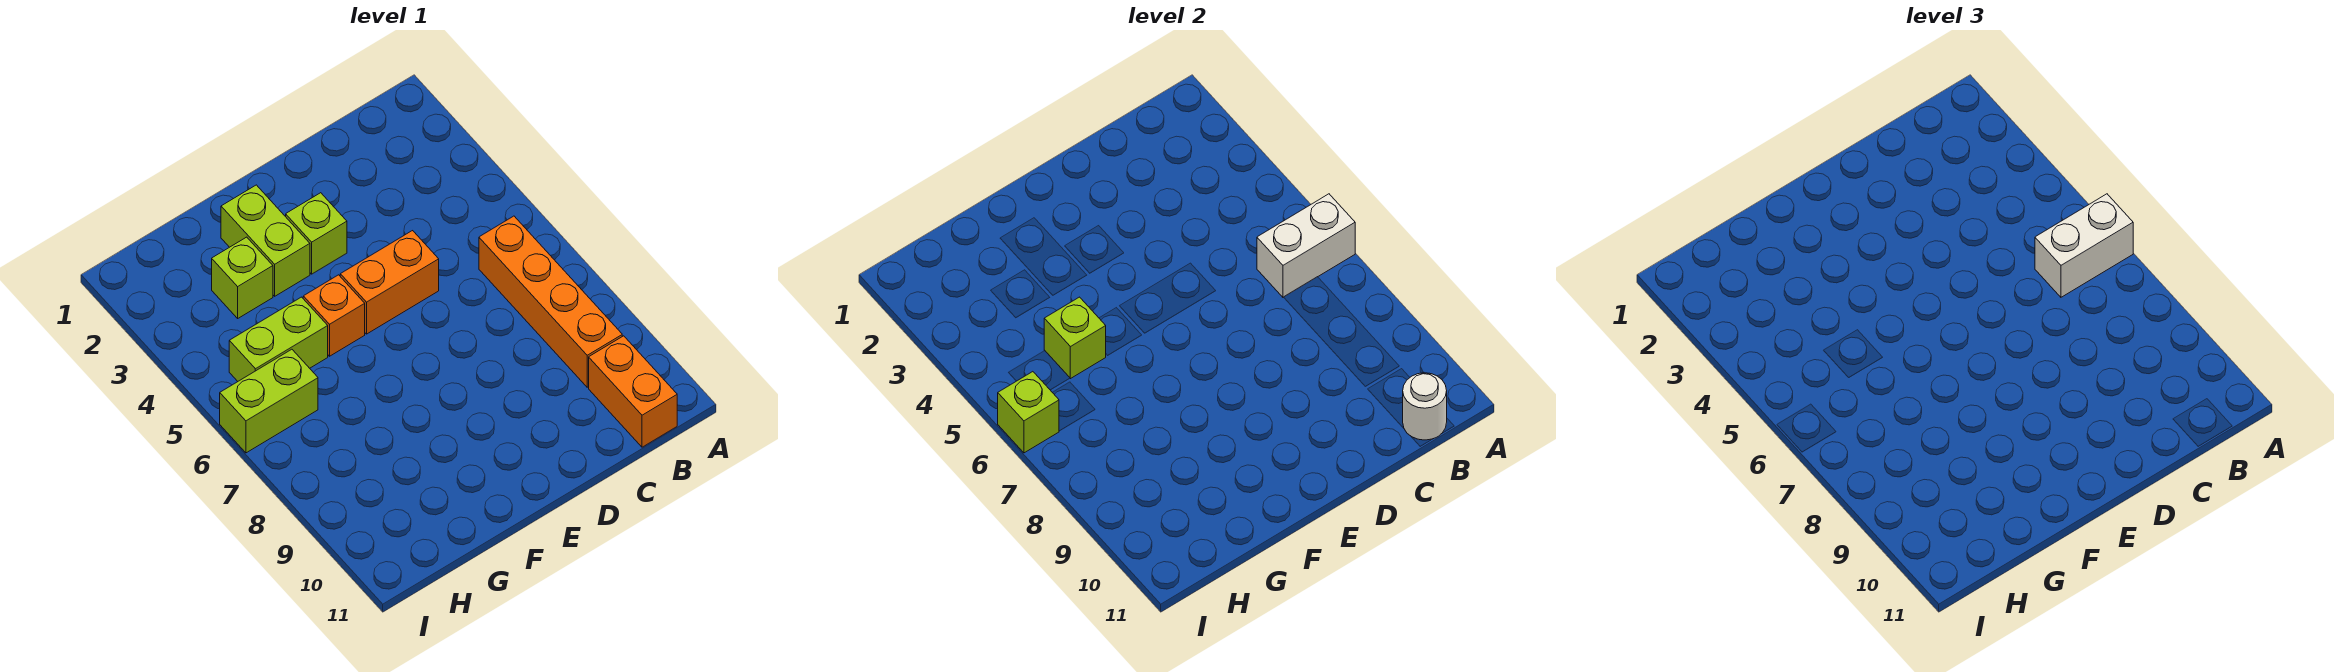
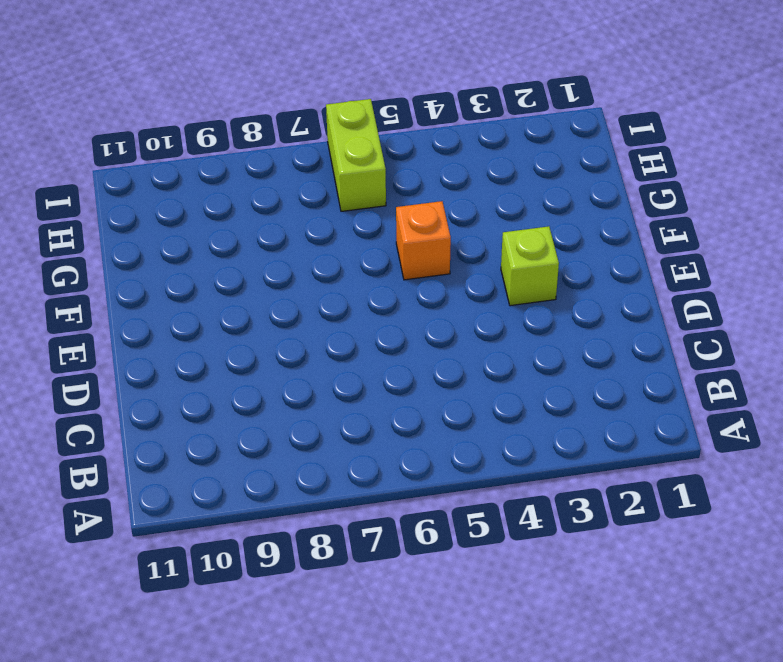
none -> orange 1x4 brick [479,216,622,387]
none -> orange 1x2 brick [589,336,677,447]
none -> orange 1x2 brick [340,231,439,334]

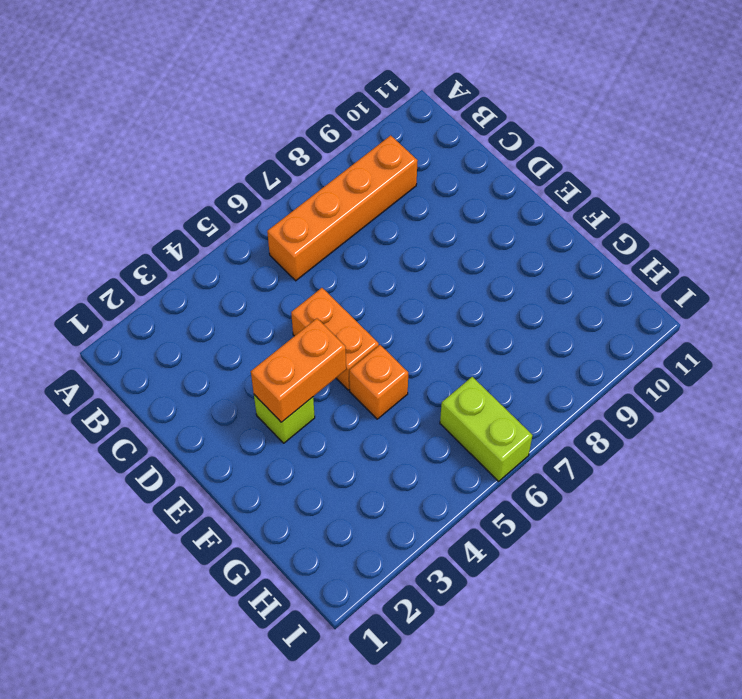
orange 1x2 brick [251,319,346,422] -> orange 1x2 brick moved to [589,336,677,447]
none -> lime 1x2 brick [221,185,310,296]
none -> lime 1x1 brick [212,237,273,318]
none -> lime 1x2 brick [229,297,328,381]

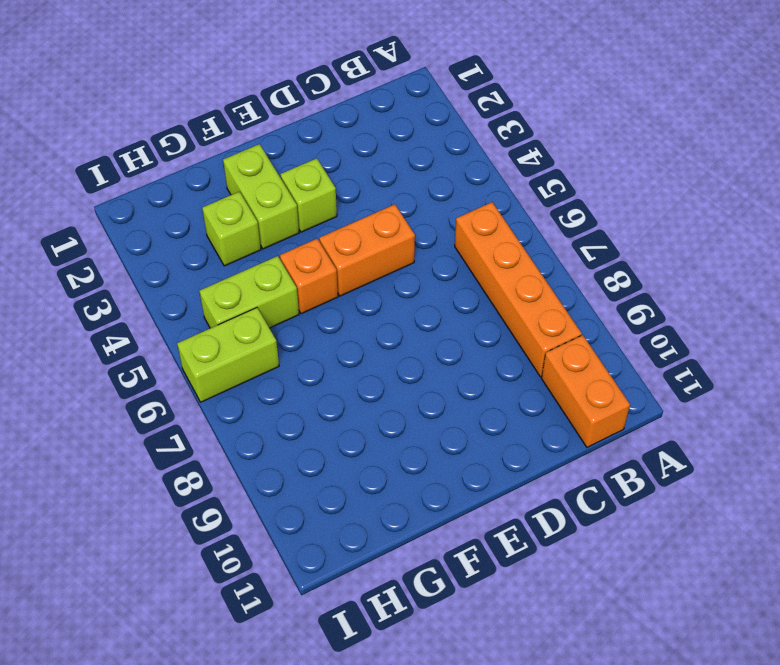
none -> white 1x2 brick [1257,194,1355,297]
none -> white 1x1 round brick [1403,373,1447,440]
none -> lime 1x1 brick [1044,297,1106,379]

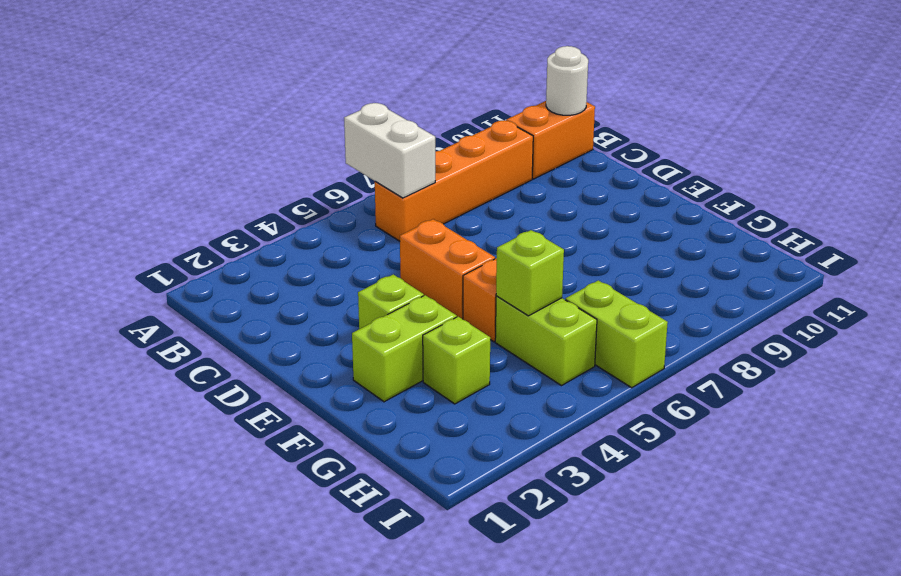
none -> lime 1x1 brick [998,372,1059,453]
none -> white 1x2 brick [2035,194,2133,297]

